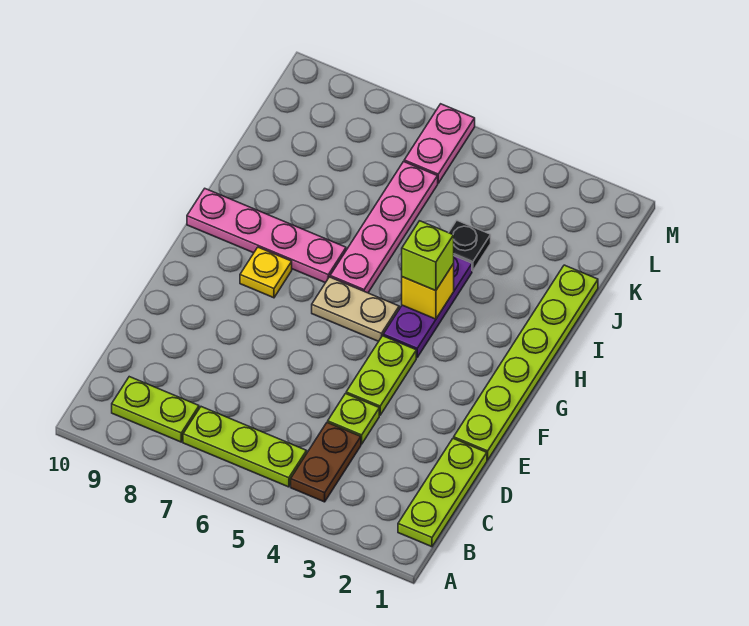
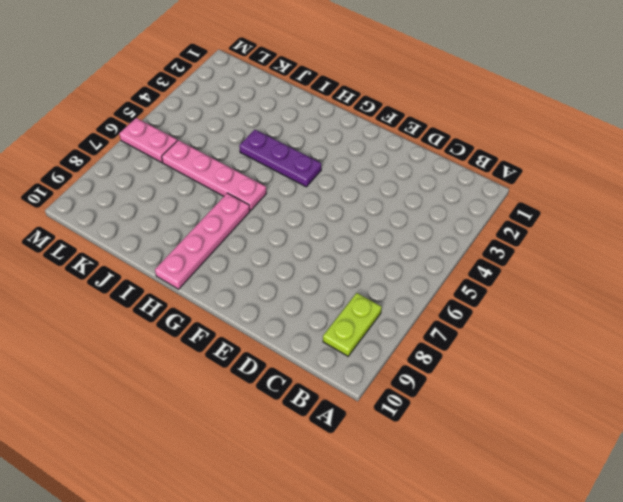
none -> lime 1x3 plate [398,438,487,547]
none -> brown 1x2 plate [291,422,361,502]
none -> lime 1x3 plate [183,407,307,487]

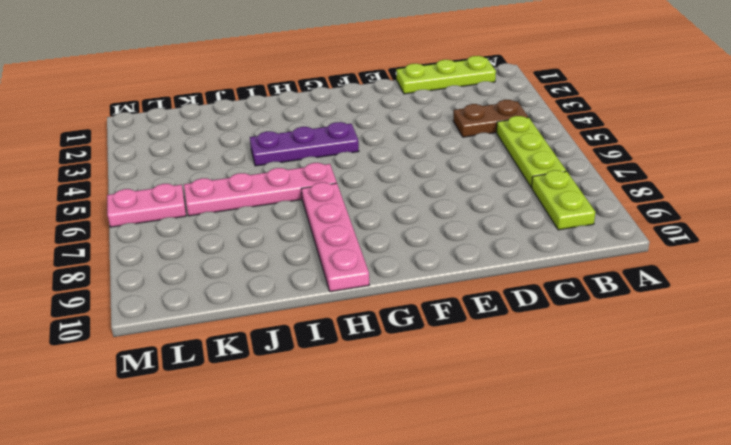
none -> lime 1x1 plate [328,394,379,444]
none -> lime 1x6 plate [454,265,598,460]
none -> lime 1x2 plate [346,336,416,415]

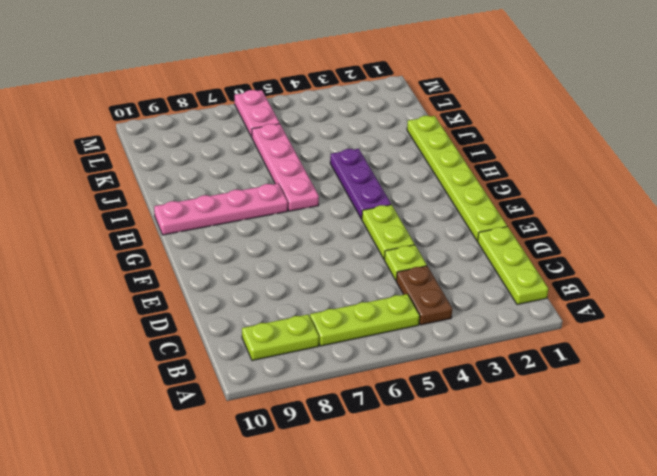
none -> tan 1x2 plate [312,277,399,342]
none -> yellow 1x1 plate [240,247,292,298]
none -> black 1x1 plate [449,220,491,271]

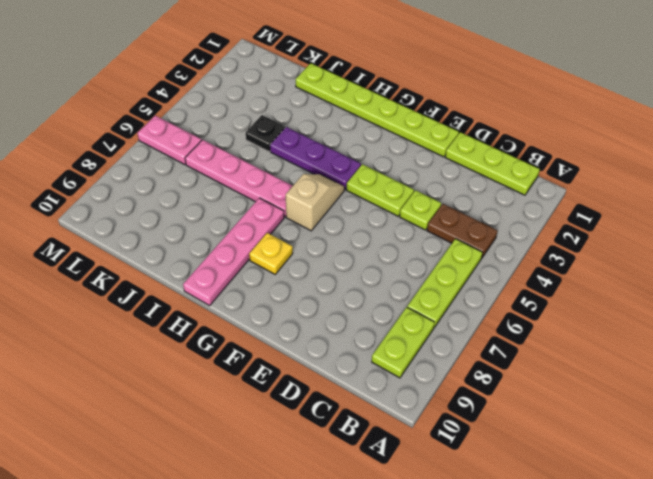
tan 1x2 slope [286,174,345,231] -> tan 1x2 plate [312,277,399,342]
none -> yellow 1x1 brick [402,264,454,319]
none -> lime 1x1 brick [402,221,454,291]

